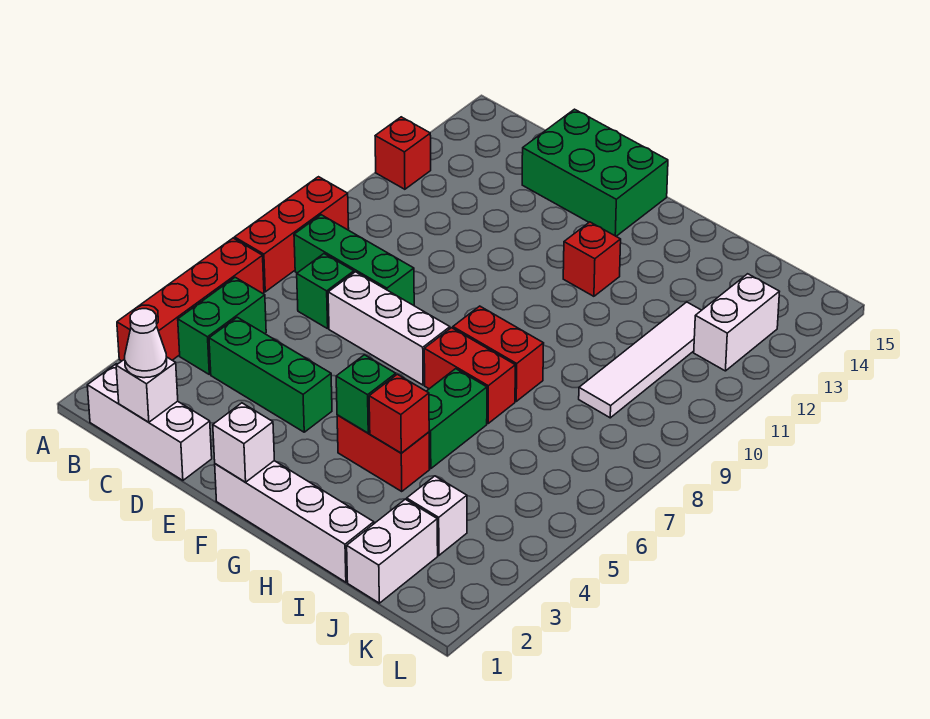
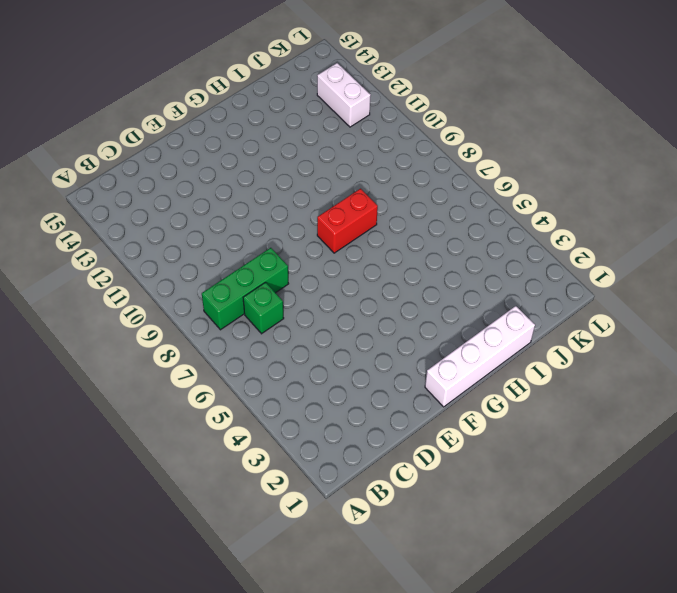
none -> red 1x4 brick [117,238,264,361]
none -> red 1x3 brick [234,177,349,292]
none -> red 1x1 brick [375,117,431,189]

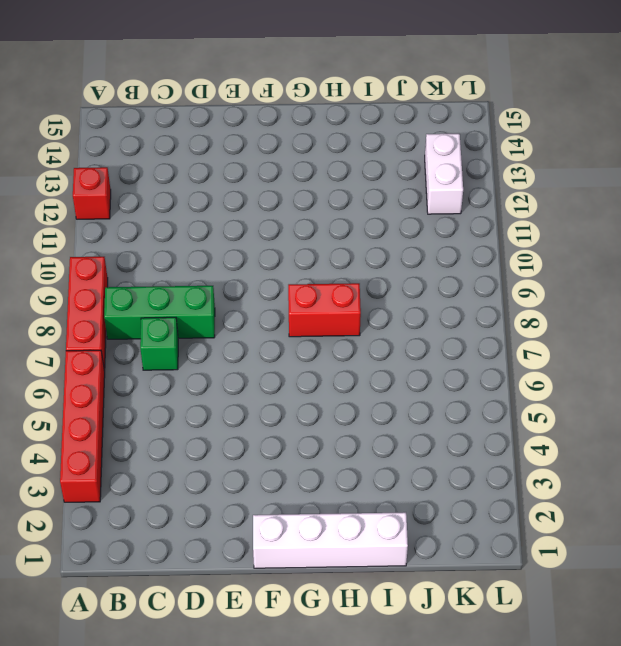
none -> white 1x3 brick [87,364,212,480]
none -> green 1x2 brick [178,277,266,374]
none -> green 1x3 brick [209,317,332,432]

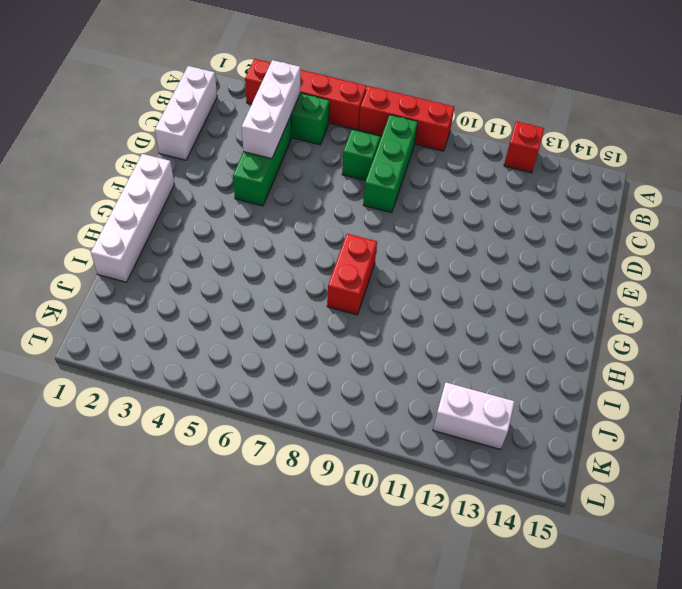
white 1x3 brick [242,60,300,159] -> white 1x3 brick moved to [328,272,450,385]
none -> green 2x3 brick [522,109,668,236]
none -> red 1x2 brick [337,415,430,491]
none -> red 1x2 brick [424,328,515,423]

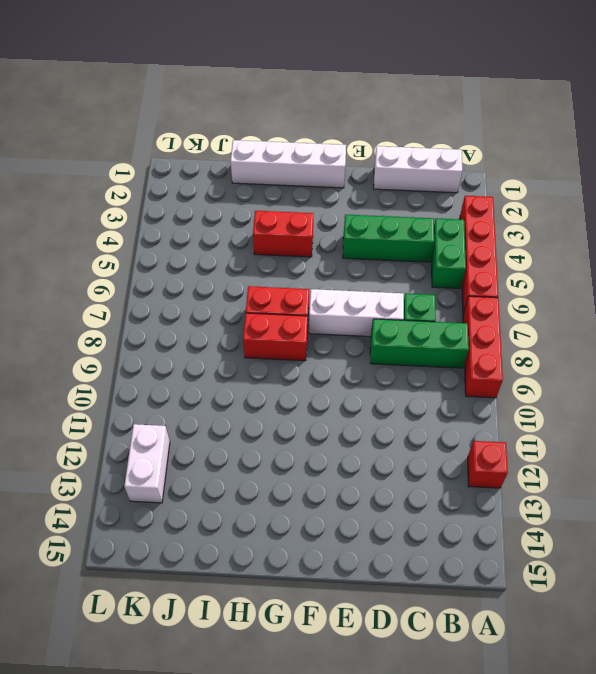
none -> green 2x3 brick [522,109,668,236]
none -> red 1x1 brick [563,222,621,296]
none -> green 1x2 brick [427,369,487,469]

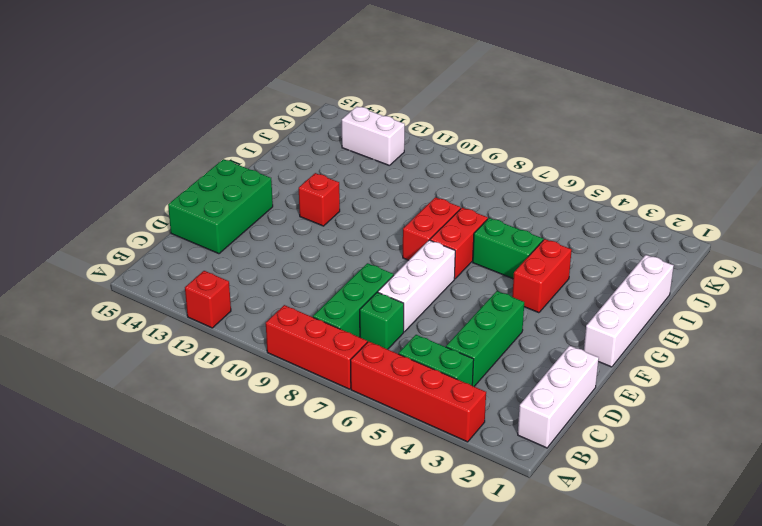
none -> white 1x2 brick [347,499,438,603]
none -> white 1x1 brick [407,476,467,555]
none -> white 1x4 tile [579,302,701,418]

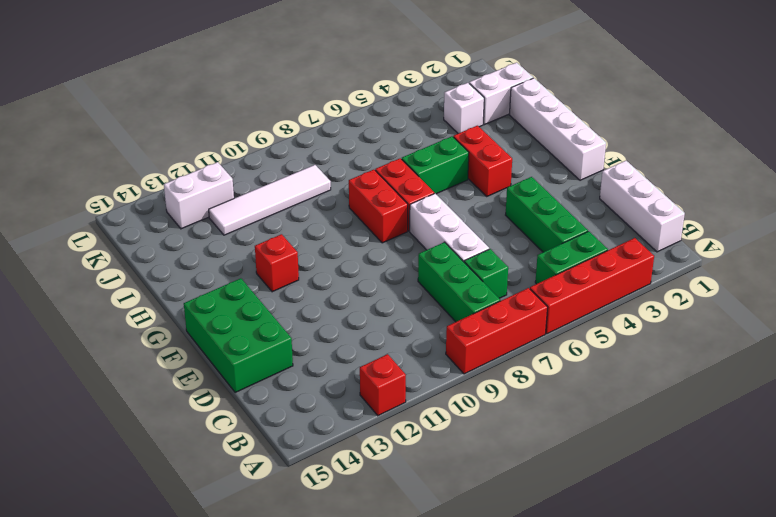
none -> white 1x1 brick [116,357,178,422]
none -> white 1x1 brick [213,403,274,482]
none -> green 1x1 brick [336,355,396,433]

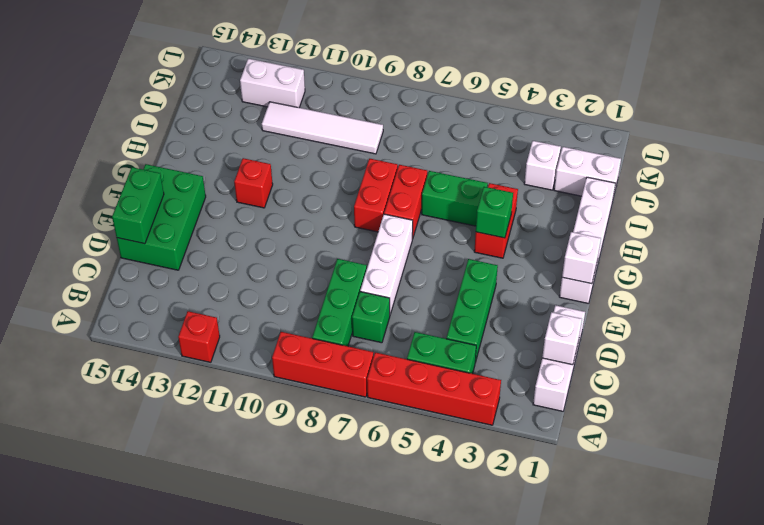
green 1x2 brick [112,167,164,244] -> none
none -> red 1x1 brick [369,374,429,453]
none -> white 1x1 cone [125,309,167,378]

